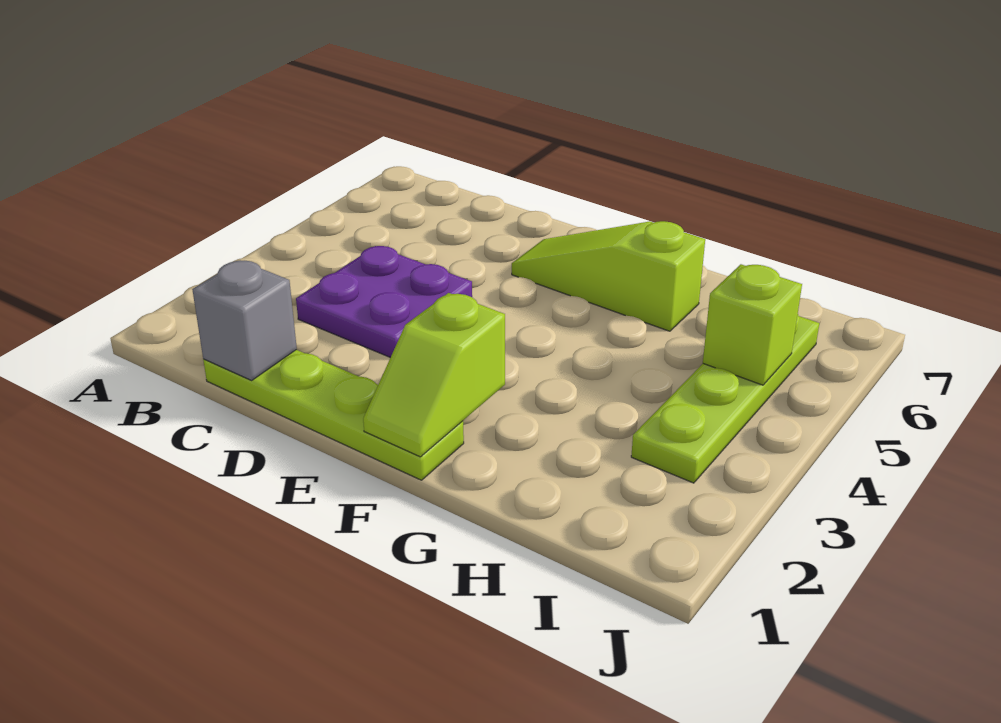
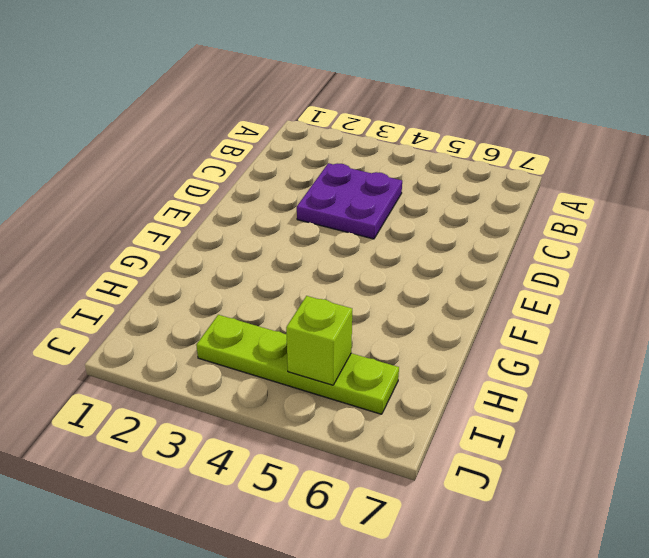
none -> lime 1x4 plate [203,350,464,480]
none -> lime 1x3 slope [512,221,705,331]

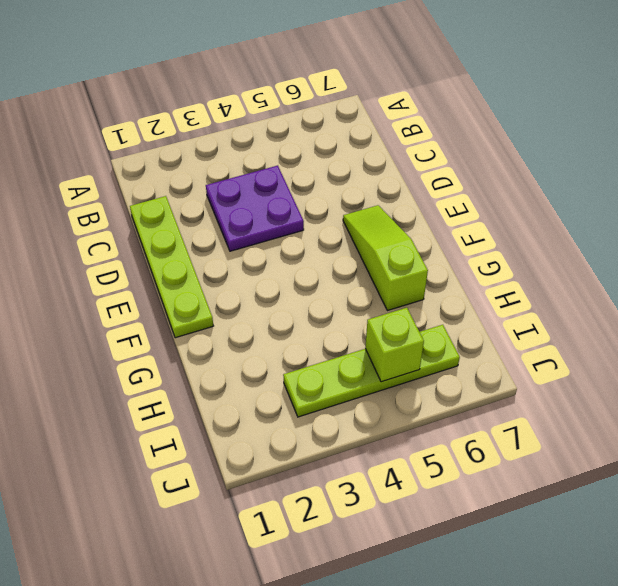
none -> grey 1x1 brick [192,261,297,380]
none -> lime 1x2 slope [363,293,505,457]

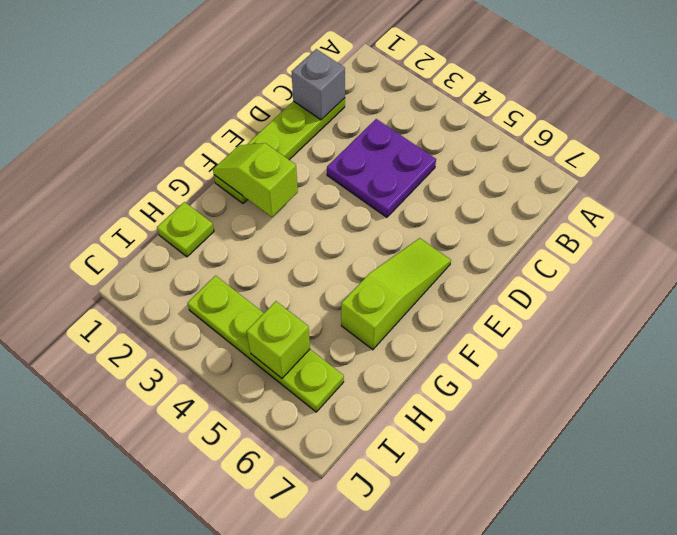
lime 1x1 plate [157,202,214,257] -> none

